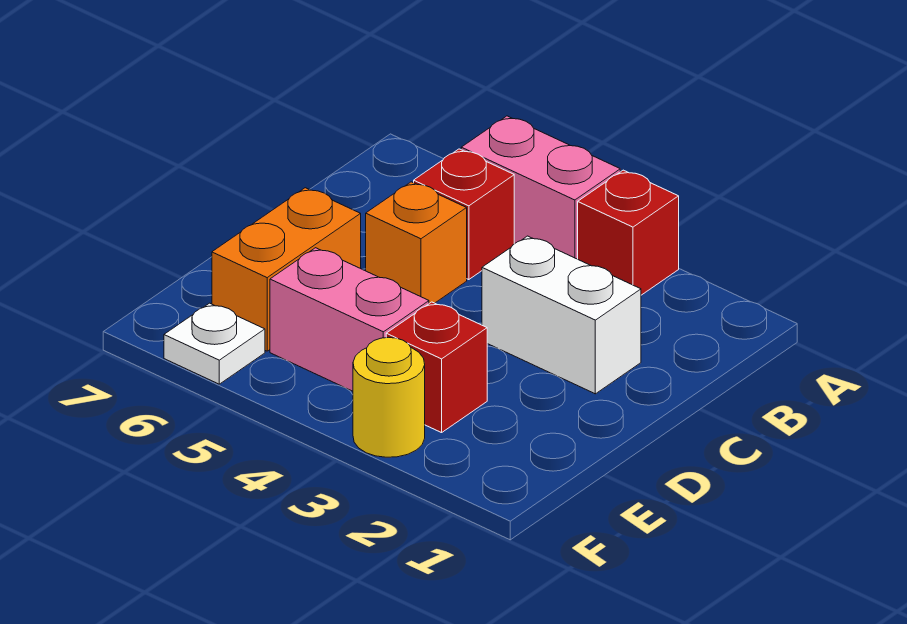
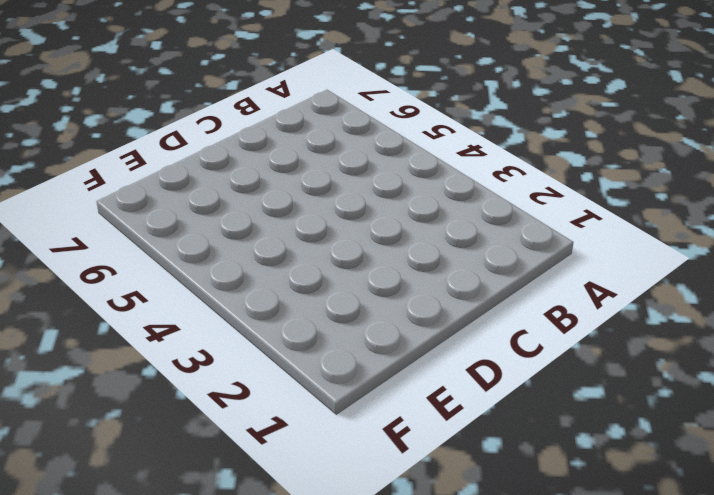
none -> red 1x1 brick [578,170,679,295]
none -> pink 1x2 brick [461,116,620,259]

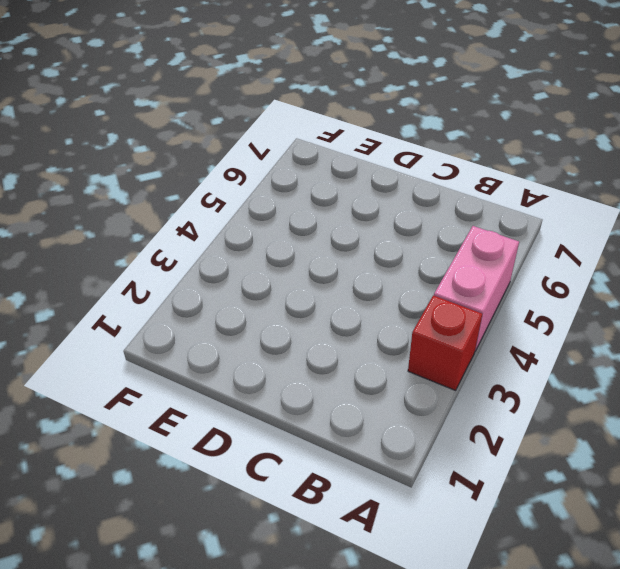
none -> red 1x1 brick [414,149,514,280]
none -> white 1x2 brick [482,236,641,394]

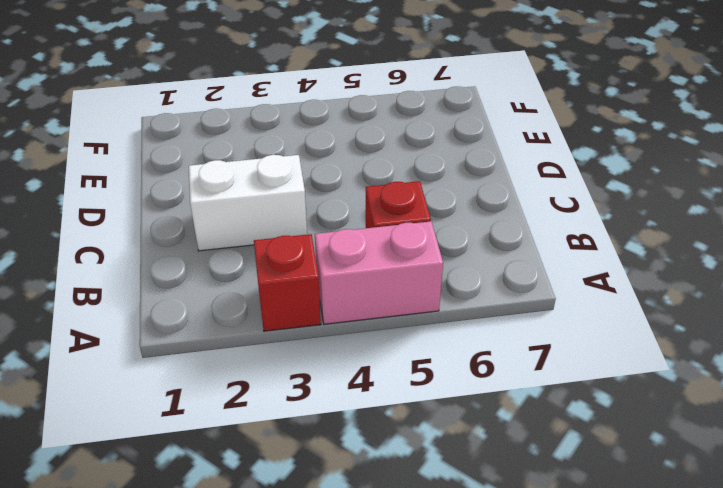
none -> orange 1x1 brick [366,182,467,303]
none -> orange 1x2 brick [212,188,361,351]

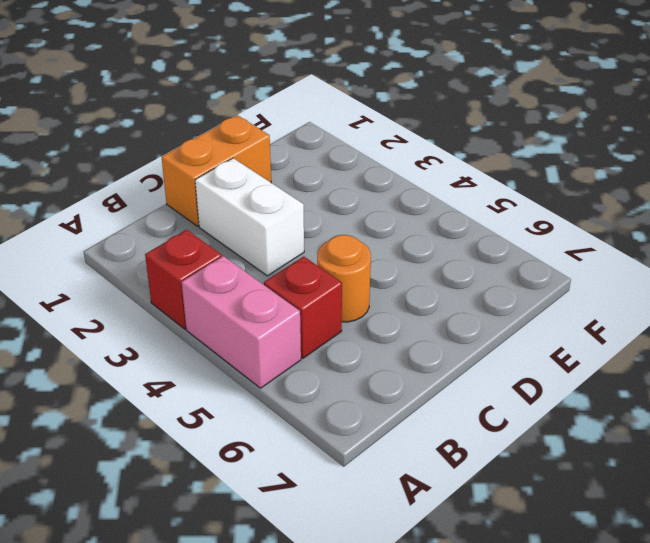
orange 1x2 brick [162,115,271,226] -> orange 1x2 brick moved to [212,188,361,351]
orange 1x1 round brick [317,235,371,322] -> orange 1x1 brick [366,182,467,303]
none -> red 1x1 brick [386,302,487,433]
none -> pink 1x2 brick [270,248,429,391]

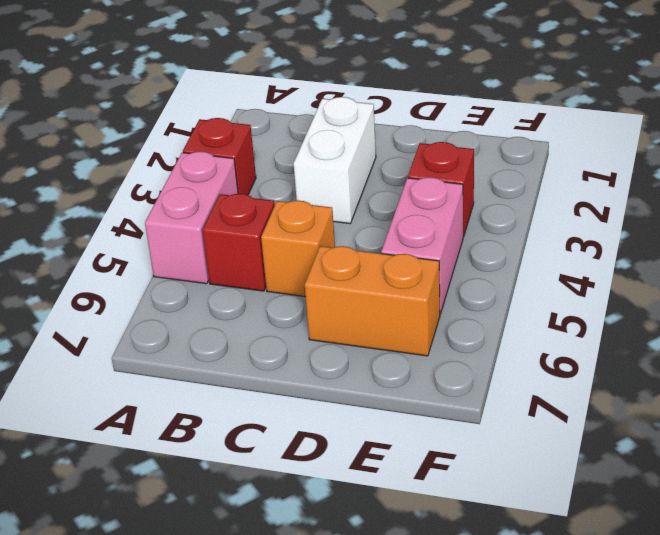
none -> yellow 1x1 round brick [353,337,425,457]
none -> white 1x1 plate [164,303,265,384]

